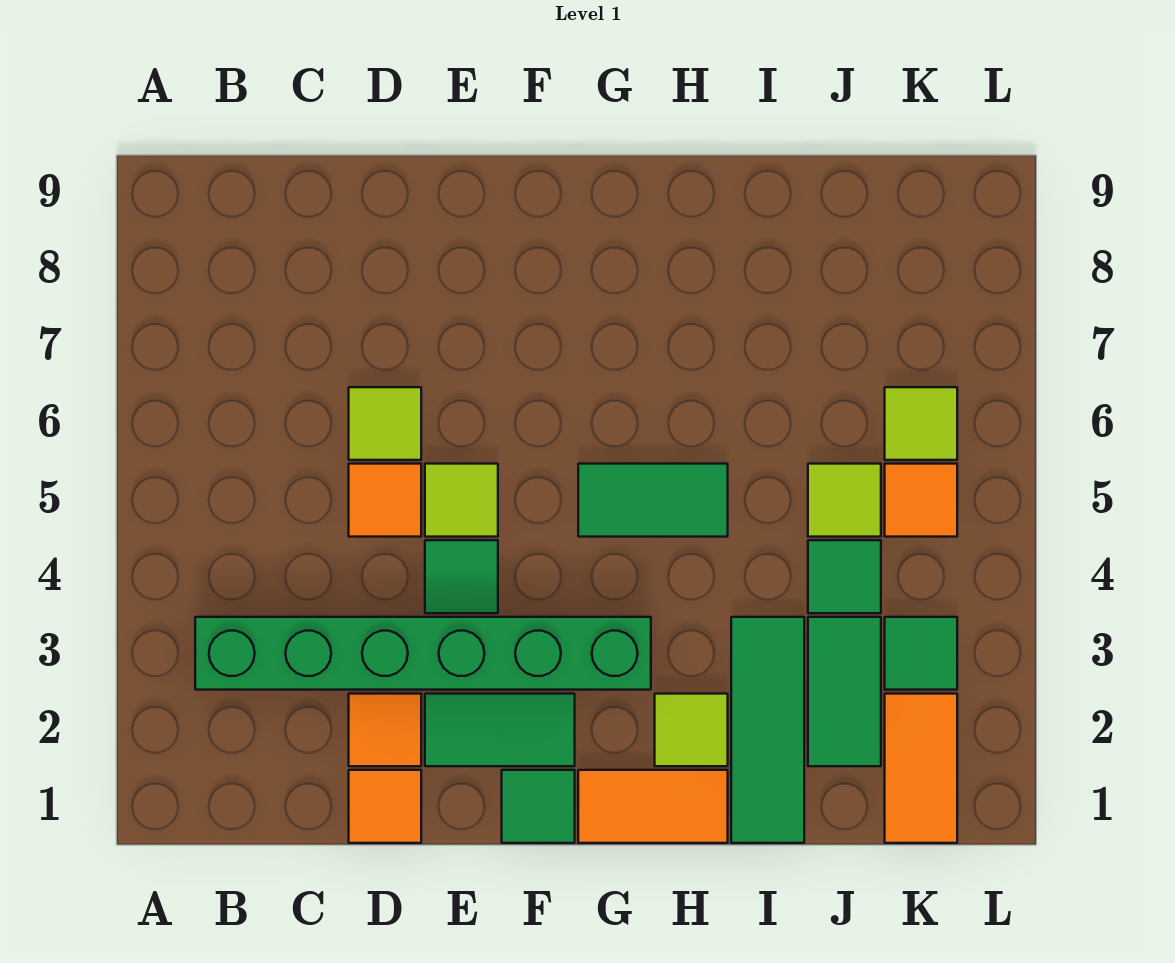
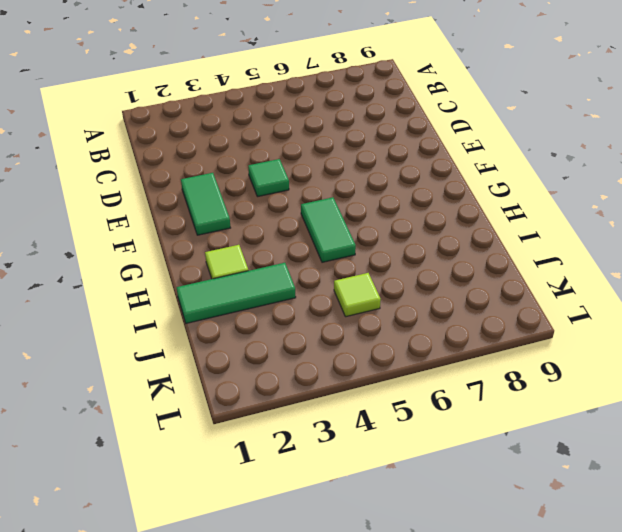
none -> green 1x6 brick [195,617,651,690]
none -> orange 1x1 tile [349,770,421,843]
none -> orange 1x1 tile [349,694,421,766]

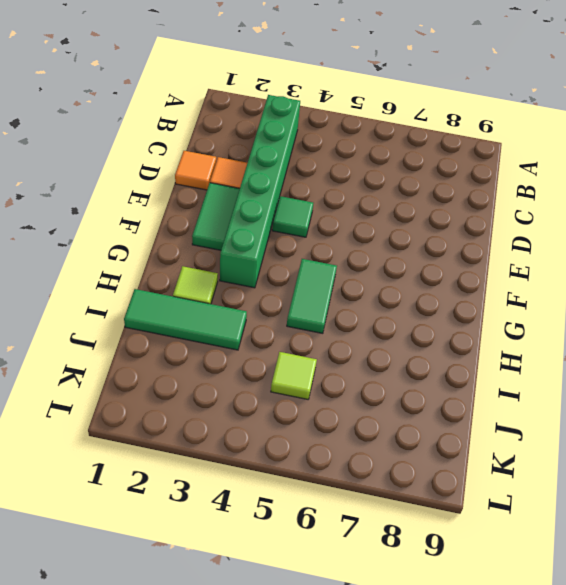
none -> orange 1x1 tile [349,464,421,537]
none -> lime 1x1 tile [349,387,421,460]
none -> lime 1x1 tile [425,464,498,537]

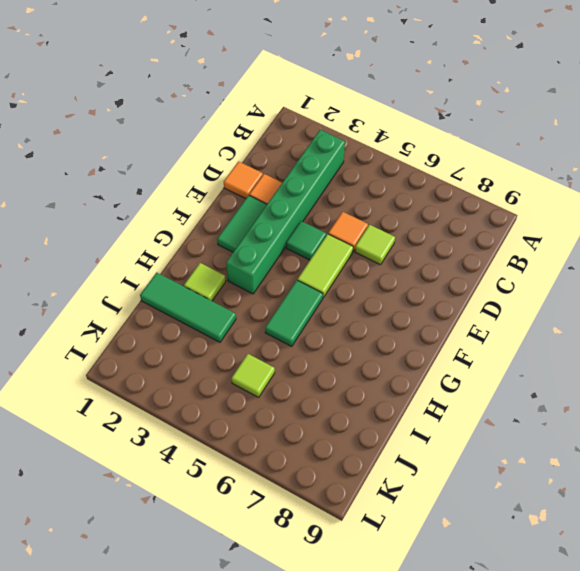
lime 1x2 tile [297,234,353,298] -> lime 1x1 tile [425,464,498,537]
none -> green 1x1 tile [502,770,575,843]
none -> orange 1x2 tile [578,770,728,843]
none -> green 1x2 tile [808,617,881,766]

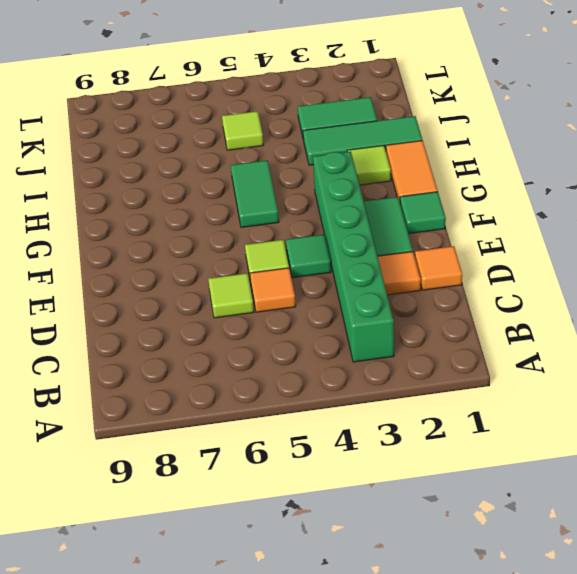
none -> green 1x1 tile [808,540,881,613]
none -> orange 1x2 tile [885,694,957,843]
none -> green 1x1 tile [885,617,957,690]

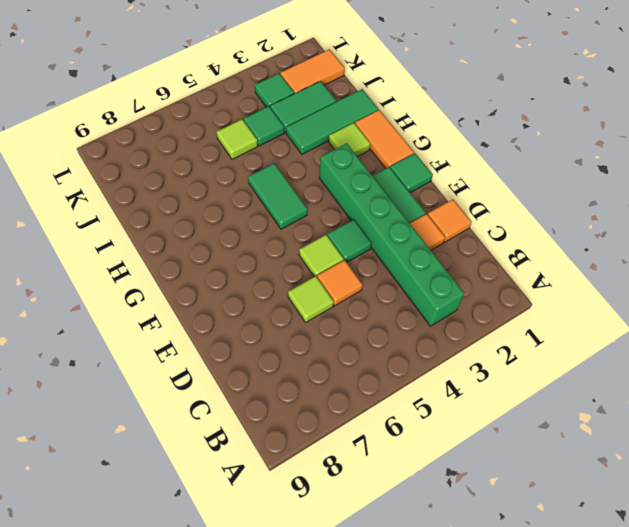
none -> orange 1x1 tile [885,464,957,537]
none -> lime 1x1 tile [885,387,957,460]

